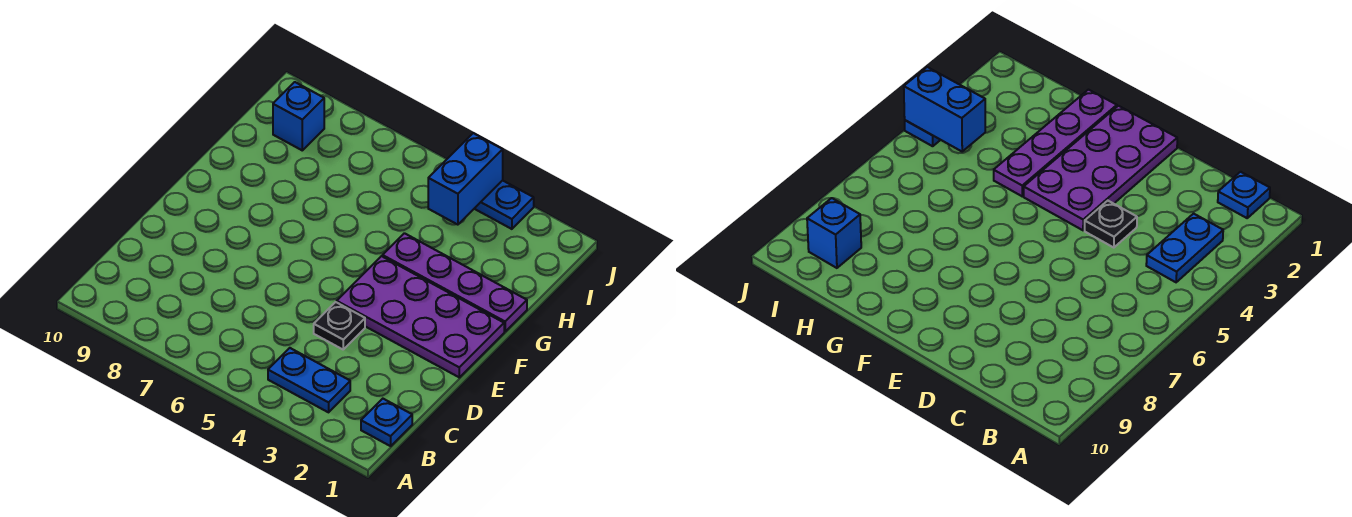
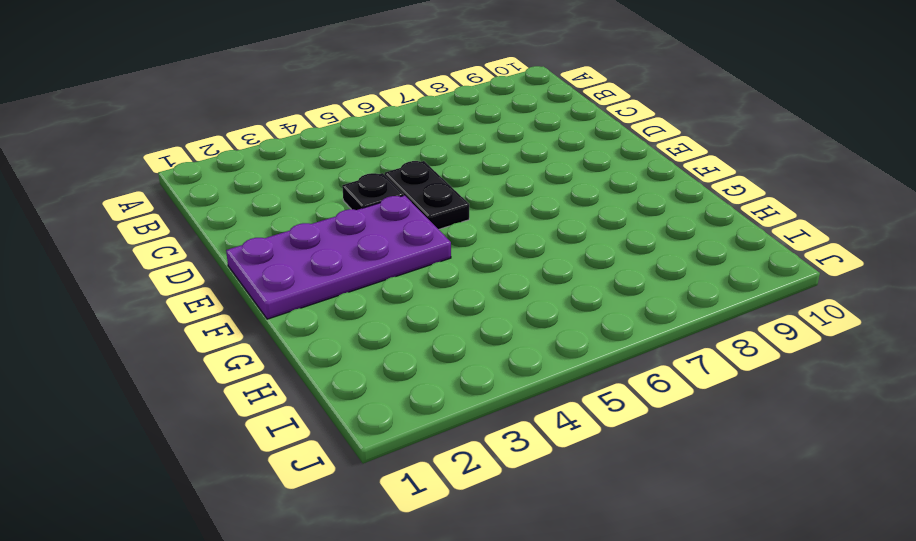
black 1x2 plate [385,161,469,229] -> none
none -> blue 1x1 plate [361,399,412,446]
none -> blue 1x2 plate [268,348,350,412]

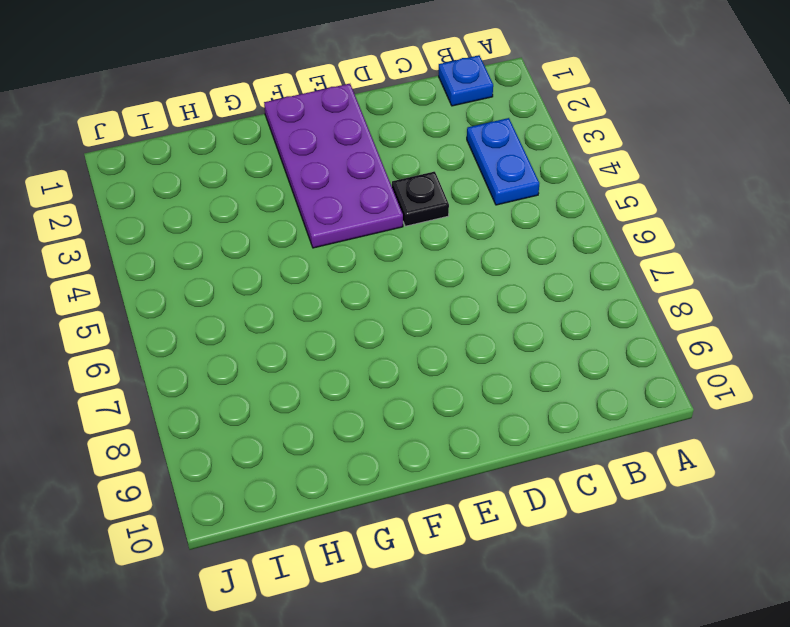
none -> purple 1x4 plate [382,233,527,331]
none -> blue 1x1 brick [273,82,324,150]

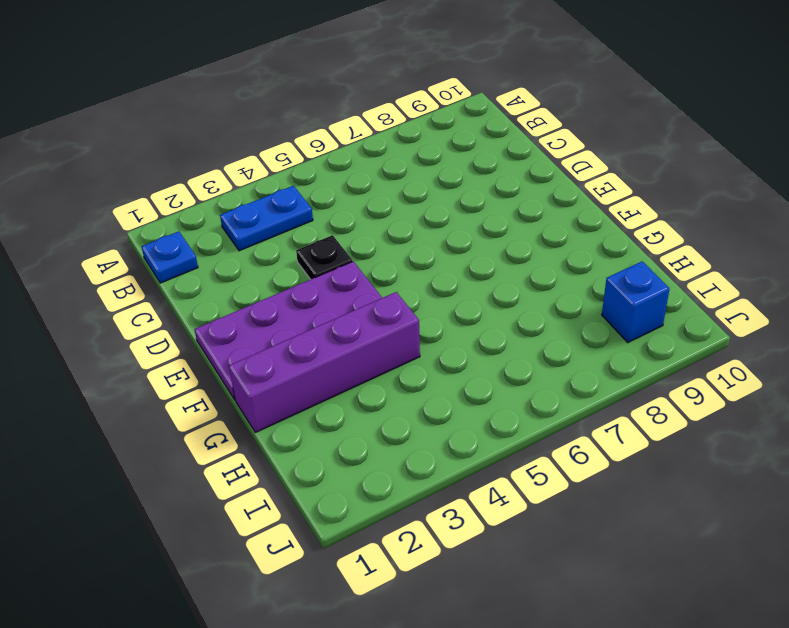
purple 1x4 brick [229,292,420,432] -> purple 1x4 plate [382,233,527,331]
none -> blue 1x2 plate [474,180,534,229]
none -> blue 1x2 brick [428,133,503,225]

